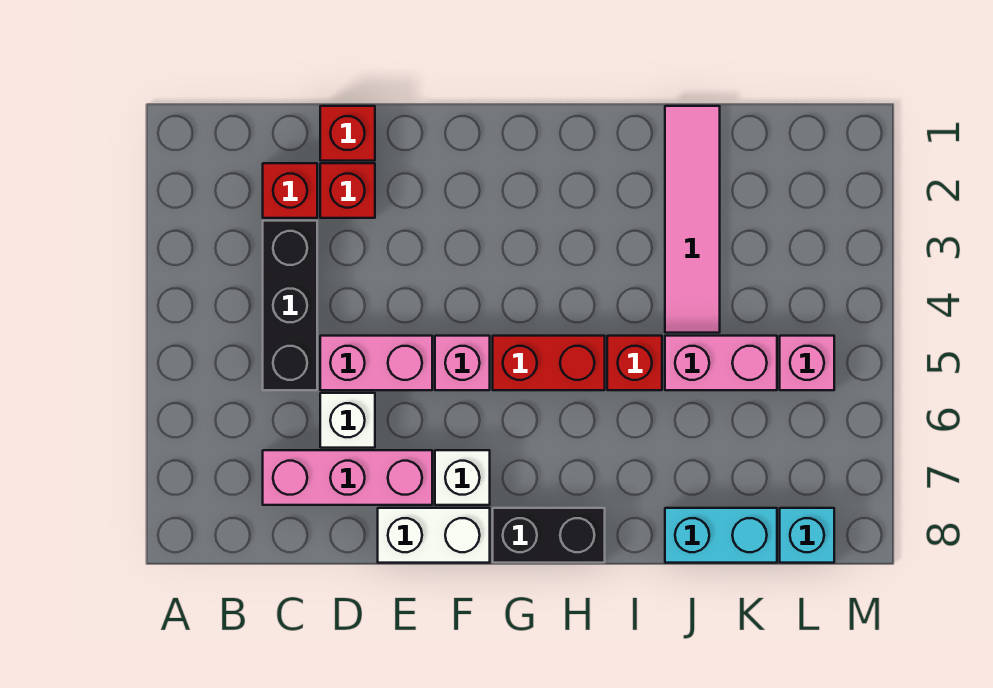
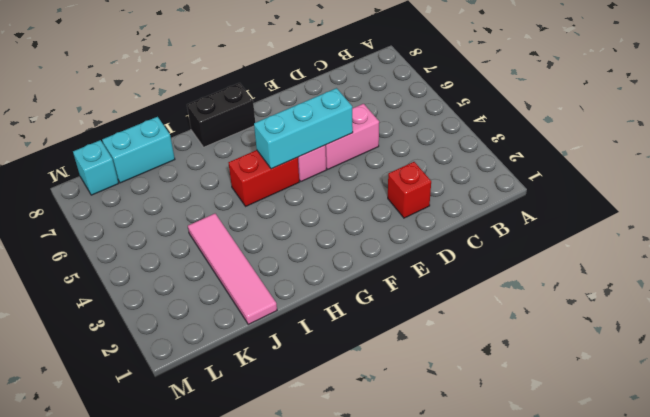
cyan 1x3 brick [254,88,353,169] -> none
none -> red 1x1 brick [263,163,317,218]
none -> black 1x3 brick [263,221,317,390]
none -> pink 1x3 brick [263,450,432,505]

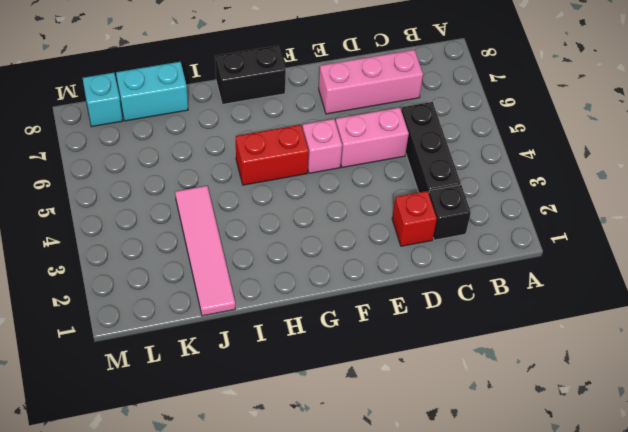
black 1x1 brick [429,185,471,240] -> red 1x1 brick [263,163,317,218]
none -> red 1x1 brick [320,106,375,161]
none -> white 1x1 brick [320,393,375,448]
none -> white 1x2 brick [378,508,490,563]

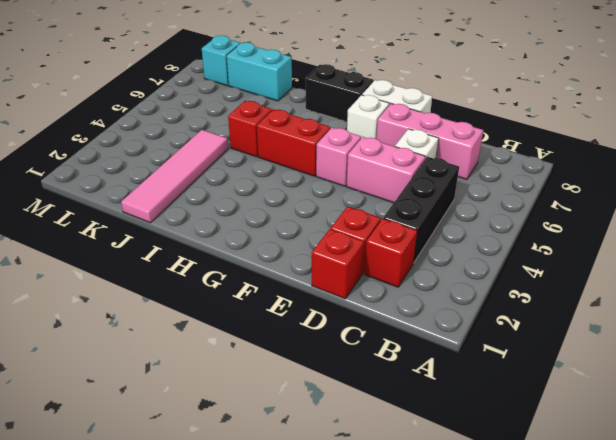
none -> pink 1x2 brick [665,336,777,390]
none -> pink 1x1 brick [780,336,834,390]

